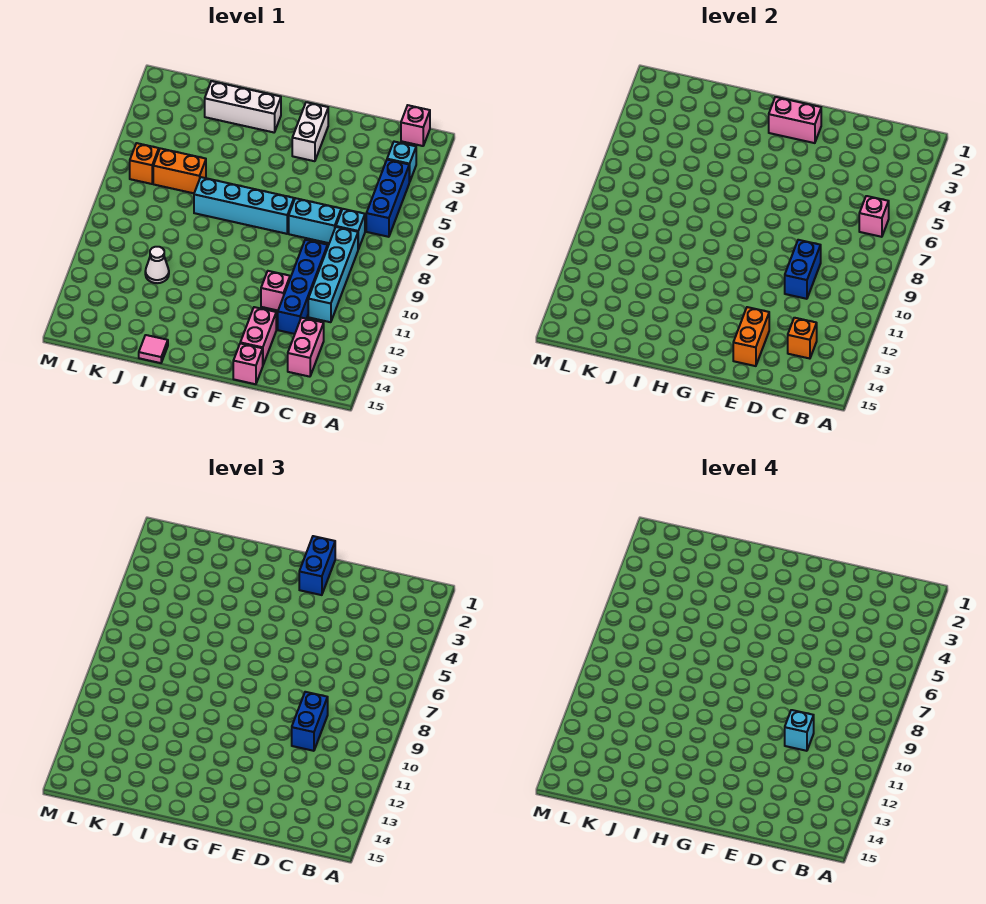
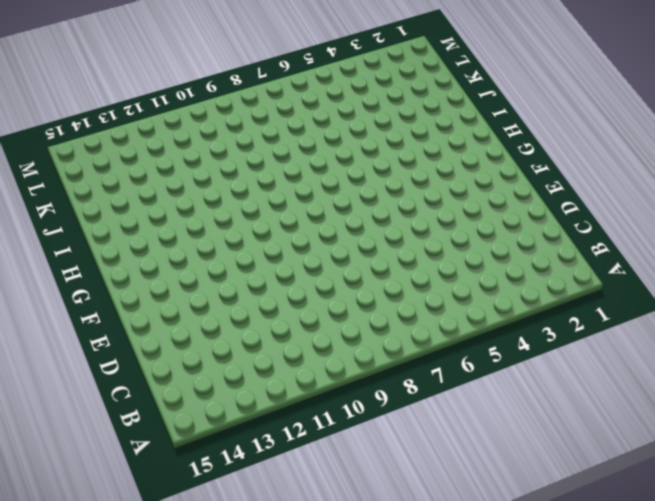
none -> pink 1x1 brick [401,105,430,146]
none -> cyan 1x1 brick [387,142,416,182]
none -> blue 1x3 brick [366,160,409,237]

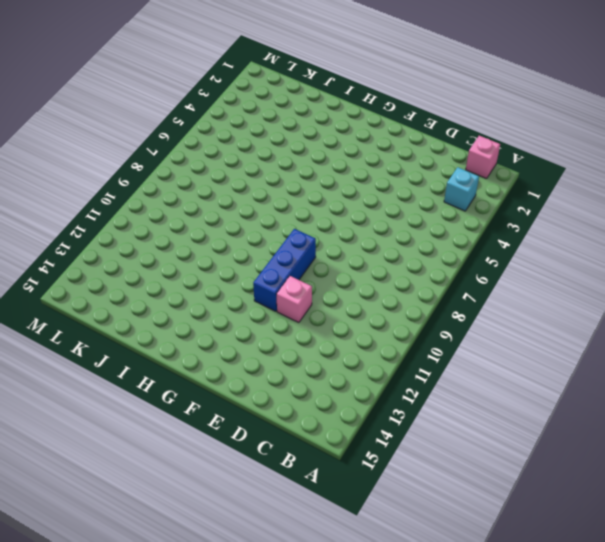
blue 1x3 brick [253,229,316,311] -> blue 1x3 brick moved to [366,160,409,237]
none -> cyan 1x1 brick [336,209,365,249]
none -> cyan 1x4 brick [308,227,358,322]
none -> pink 1x2 brick [288,318,324,377]

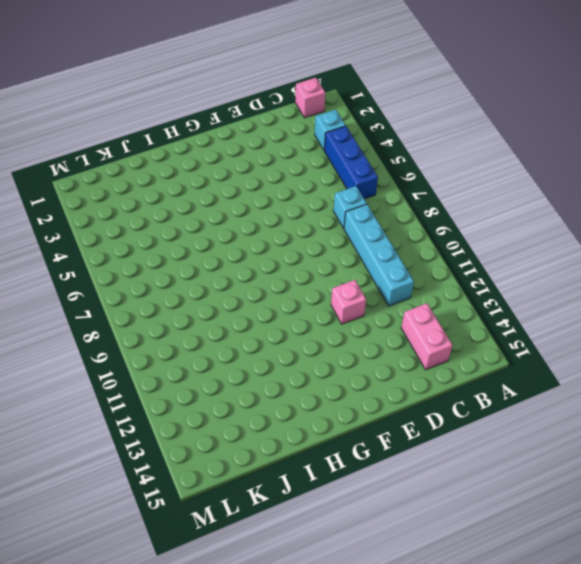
none -> cyan 1x2 brick [289,198,341,243]
none -> blue 1x4 brick [278,240,328,334]
none -> pink 1x2 brick [240,307,276,365]

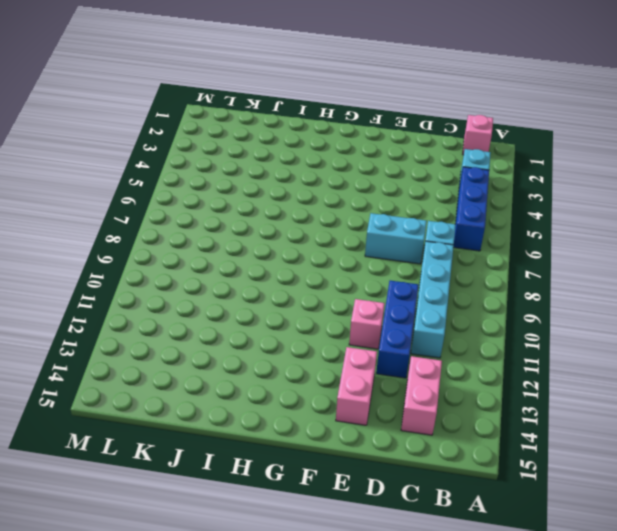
blue 1x3 brick [376,281,418,378] -> blue 1x4 brick [278,240,328,334]
none -> pink 1x1 brick [233,343,263,384]
none -> white 1x2 brick [292,102,328,161]
none -> cyan 1x4 brick [194,177,294,234]

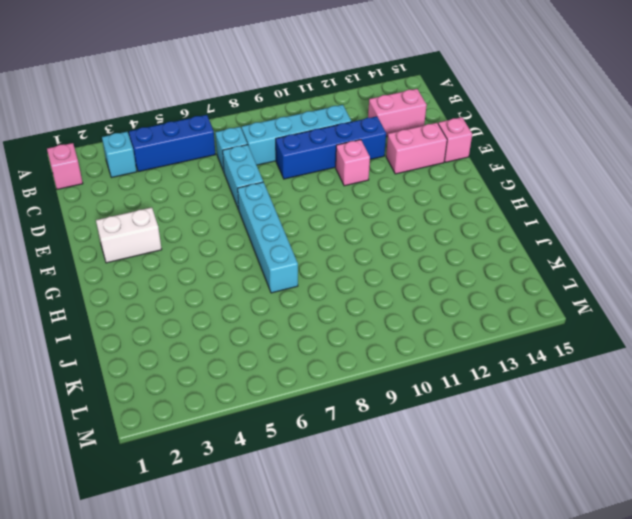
none -> white 1x3 brick [205,81,281,132]
none -> pink 1x1 tile [139,335,168,363]
none -> orange 1x2 brick [153,148,206,193]

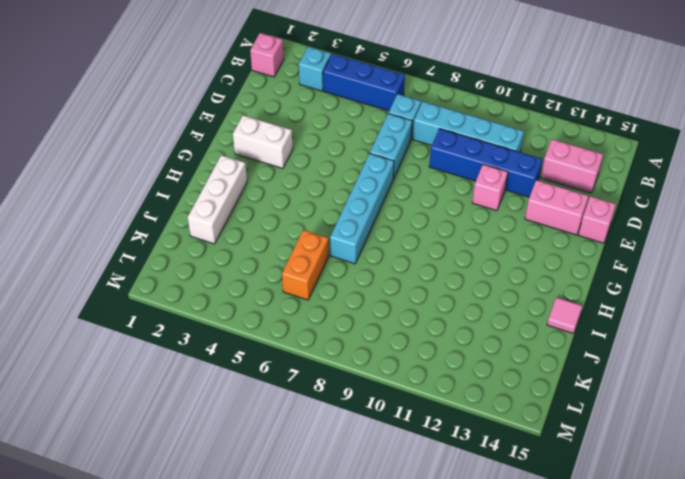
none -> white 1x1 cone [145,247,169,283]
none -> orange 1x1 brick [130,143,159,184]
none -> pink 1x1 brick [859,196,889,237]

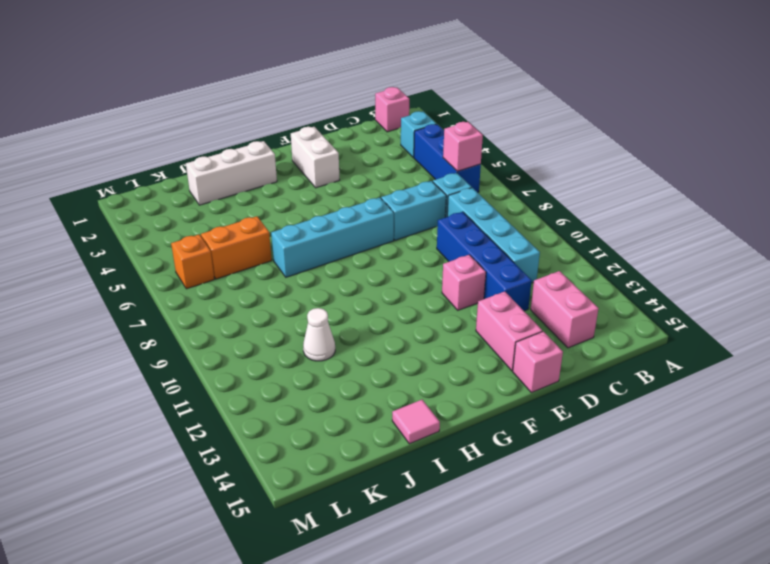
none -> orange 1x1 brick [788,318,817,359]
none -> blue 1x2 brick [785,240,821,299]
none -> orange 1x2 brick [733,307,769,366]

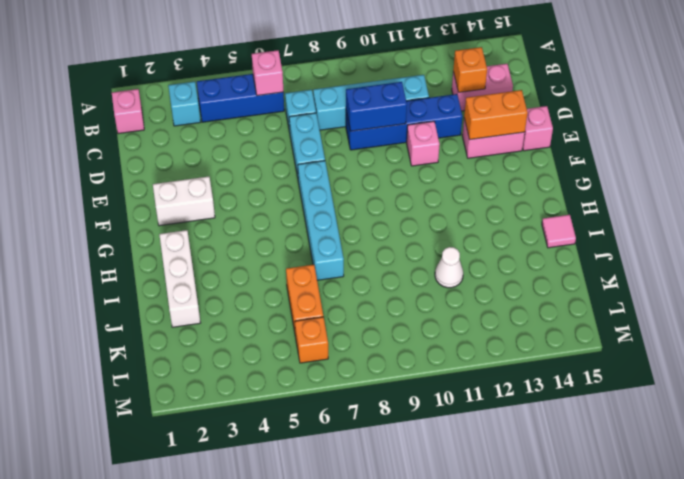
none -> pink 1x2 brick [769,97,821,143]
none -> blue 1x2 brick [292,692,328,751]
none -> blue 1x2 brick [299,536,335,595]

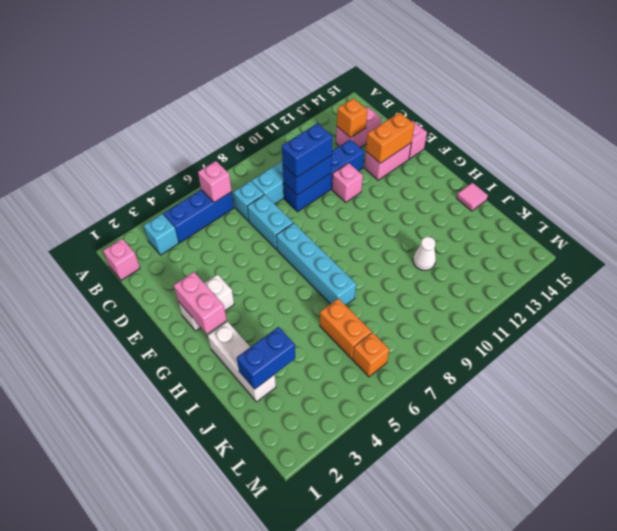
blue 1x2 brick [237,327,295,389] -> blue 1x2 brick moved to [299,536,335,595]
none -> cyan 1x1 brick [785,710,814,751]

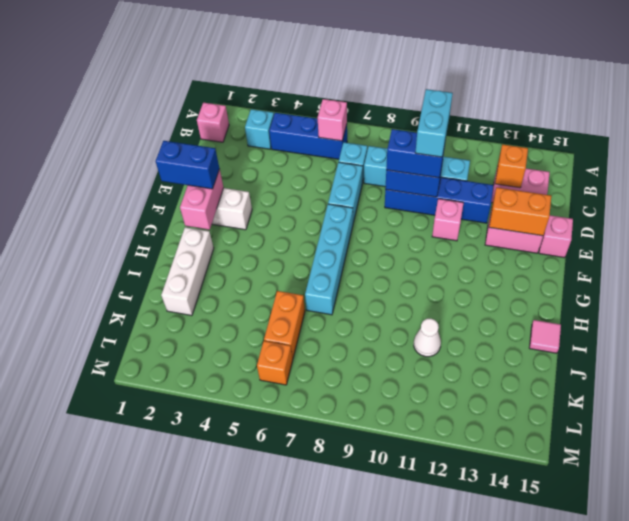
cyan 1x2 brick [415,89,453,157] -> cyan 1x1 brick [785,710,814,751]

